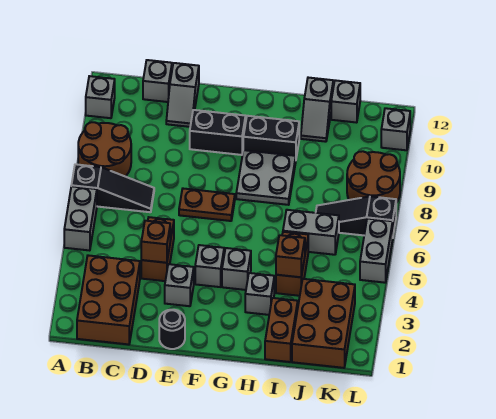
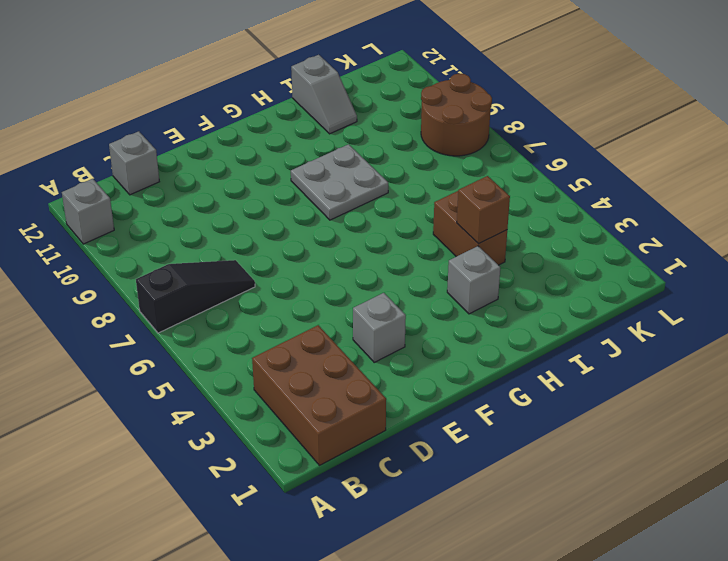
none -> grey 1x2 brick [64,186,97,251]
none -> brown 2x2 round brick [78,122,131,176]
none -> brown 1x2 brick [141,217,174,281]

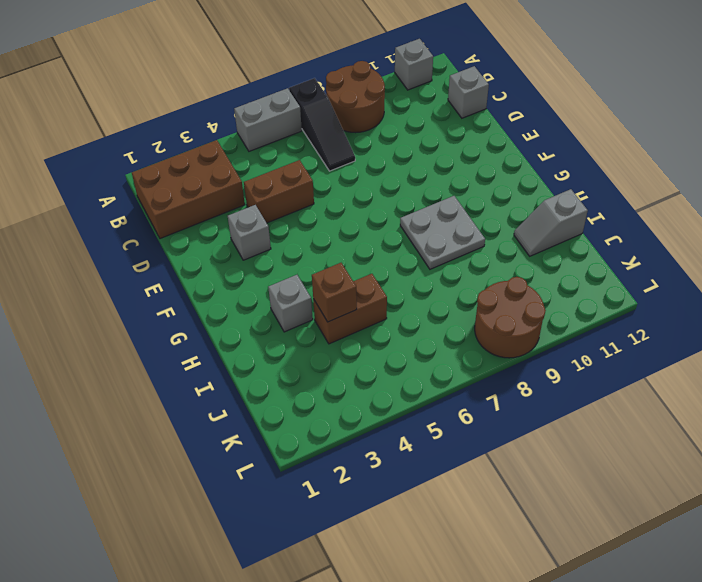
none -> grey 1x2 slope [166,63,199,127]
none -> black 1x1 round brick [159,310,185,349]
none -> brown 1x2 plate [179,189,235,221]

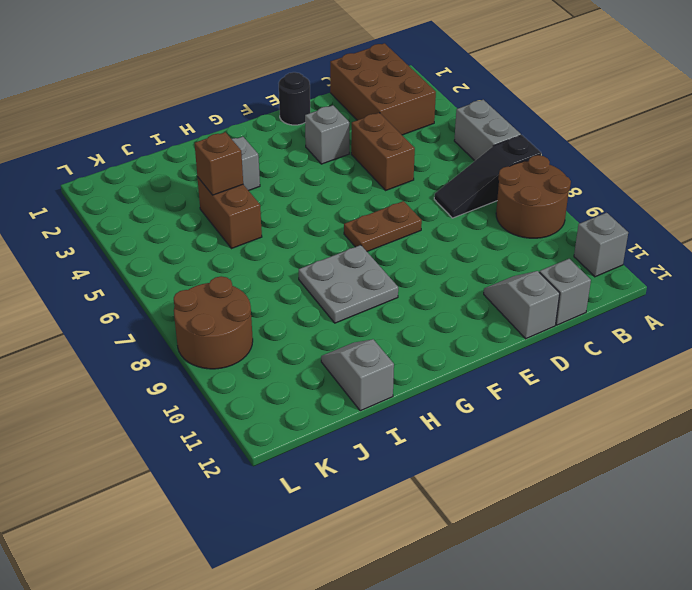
none -> black 1x2 brick [190,110,246,155]
none -> grey 1x1 brick [195,245,224,287]
none -> grey 1x1 brick [222,248,251,290]

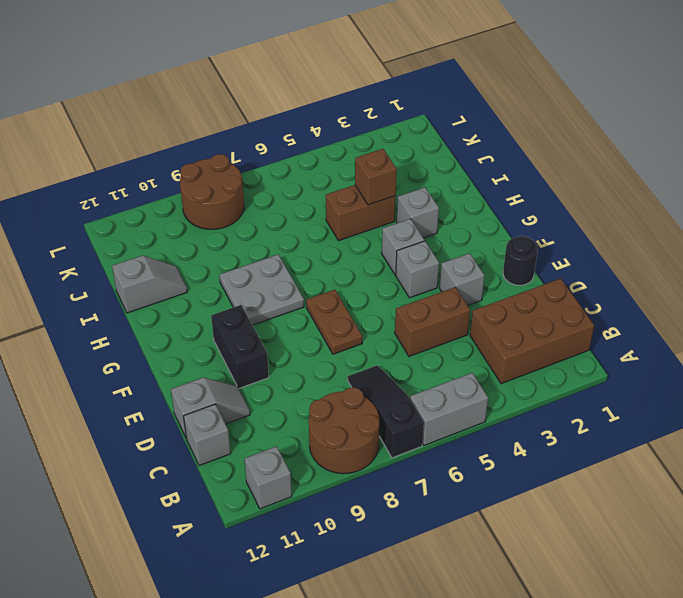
none -> black 1x2 brick [243,116,299,157]
none -> brown 1x2 brick [265,298,298,362]
none -> grey 1x2 brick [283,210,339,255]

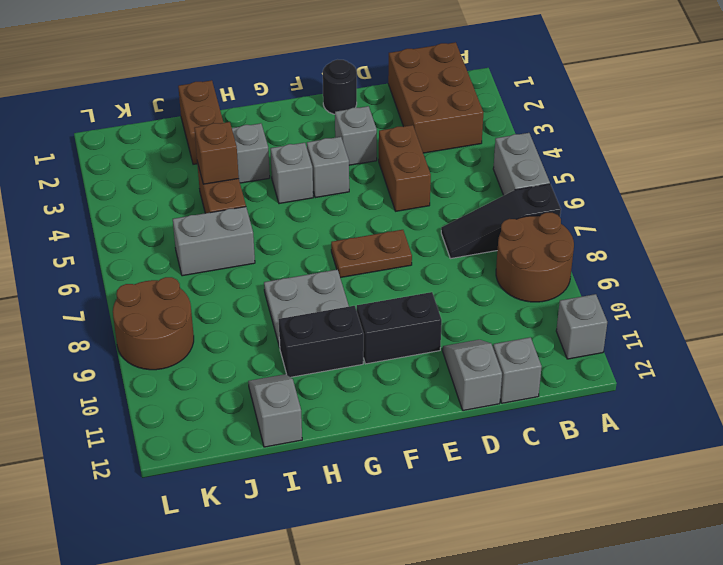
none -> brown 2x3 brick [292,279,355,368]
none -> black 1x3 slope [316,196,396,235]
none -> grey 1x1 brick [331,80,360,123]

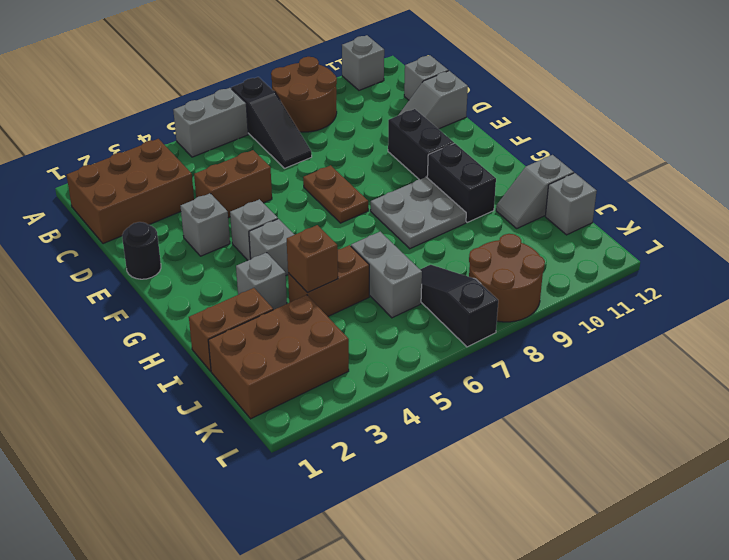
none -> grey 1x2 brick [360,219,393,283]
none -> grey 1x1 brick [381,108,410,150]
none -> brown 1x1 brick [141,221,170,263]

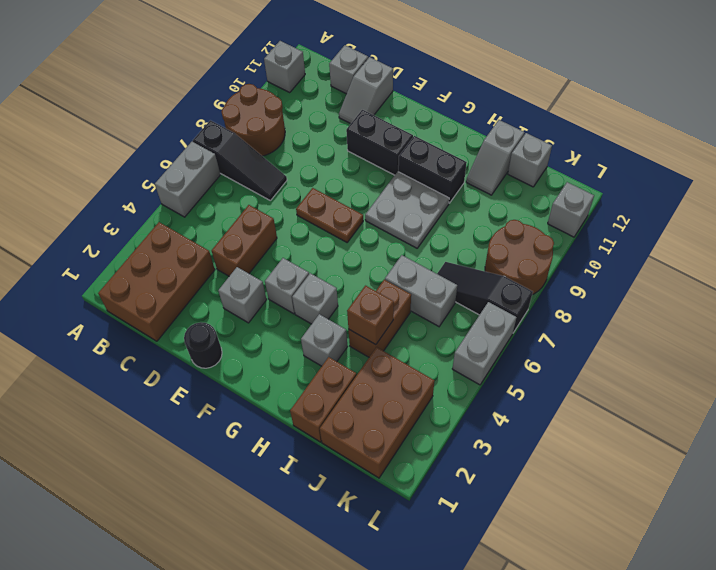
none -> brown 1x1 brick [141,221,170,263]

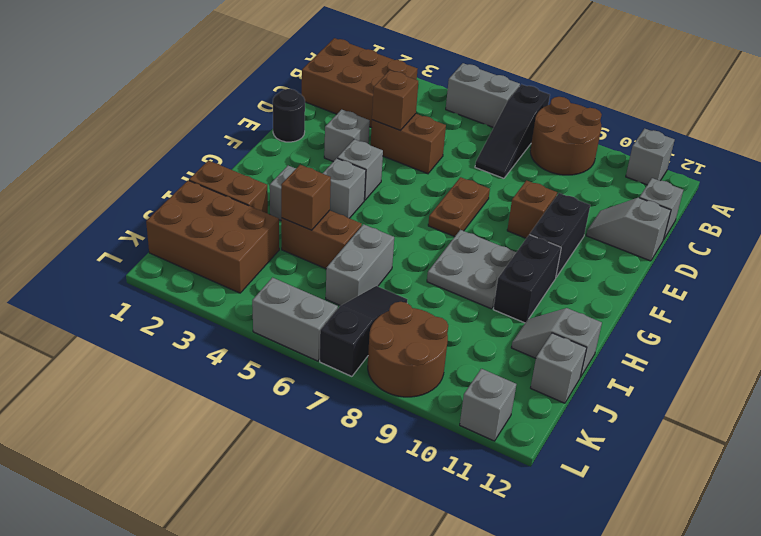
brown 1x1 brick [507,180,557,238] -> none

